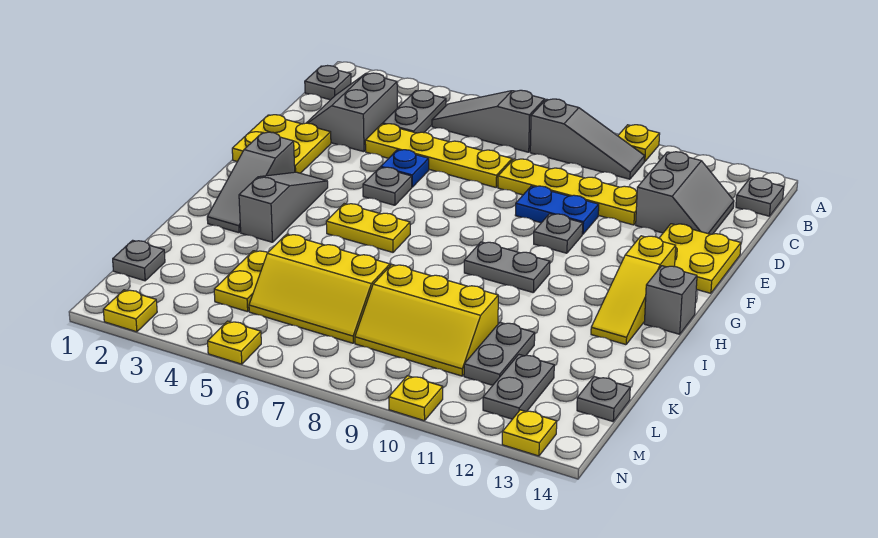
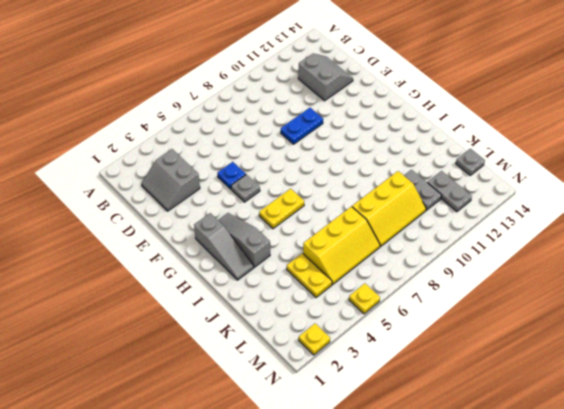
none -> yellow 1x1 plate [618,125,660,162]
none -> grey 1x1 plate [305,66,351,100]
none -> grey 1x2 plate [383,90,446,133]
none -> grey 1x3 slope [432,90,545,152]

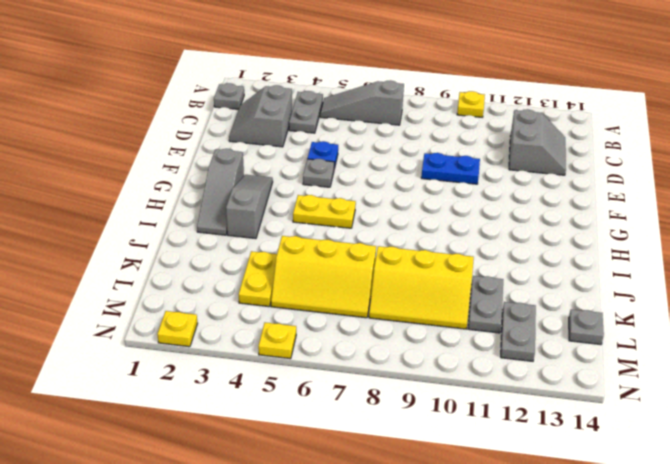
none -> grey 1x3 slope [530,99,645,179]
none -> grey 1x1 plate [736,178,784,216]
none -> yellow 1x4 plate [365,124,512,187]
none -> yellow 1x4 plate [498,159,637,225]

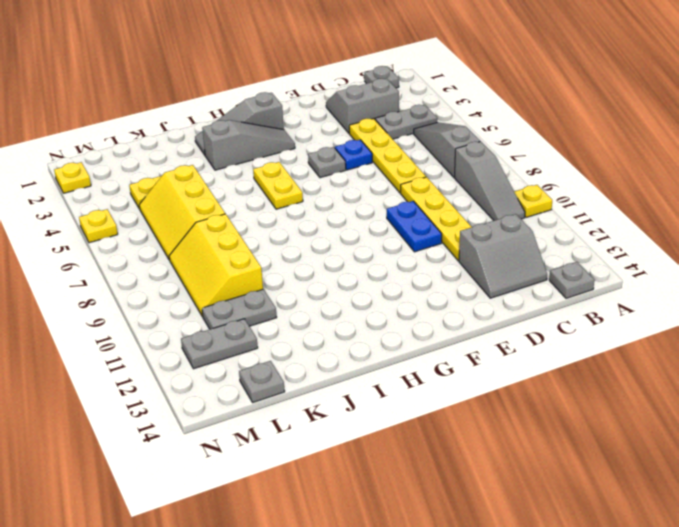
none -> yellow 2x2 plate [232,115,331,173]
none -> yellow 2x2 plate [659,224,741,293]
none -> grey 1x1 plate [534,214,583,253]
none -> yellow 1x3 slope [591,236,676,345]

